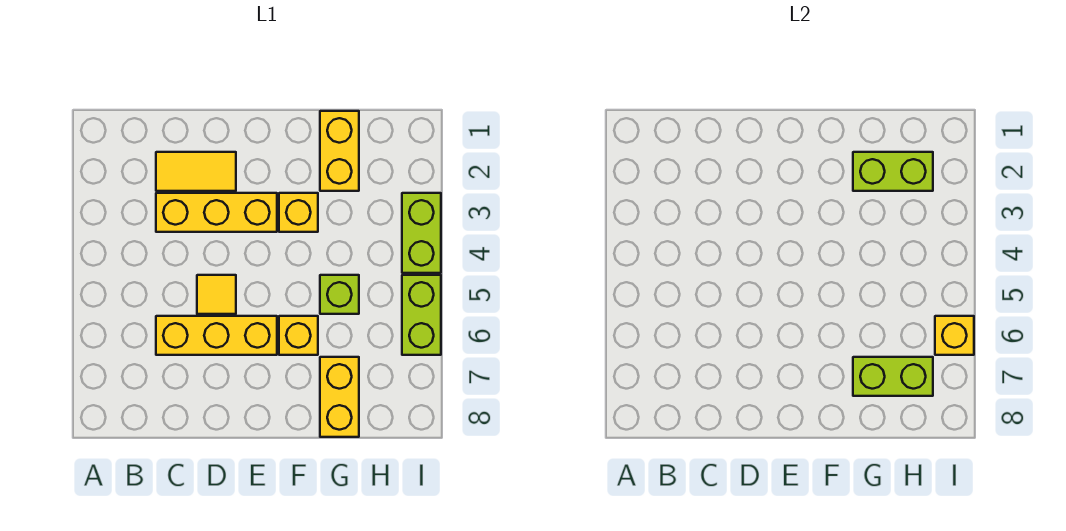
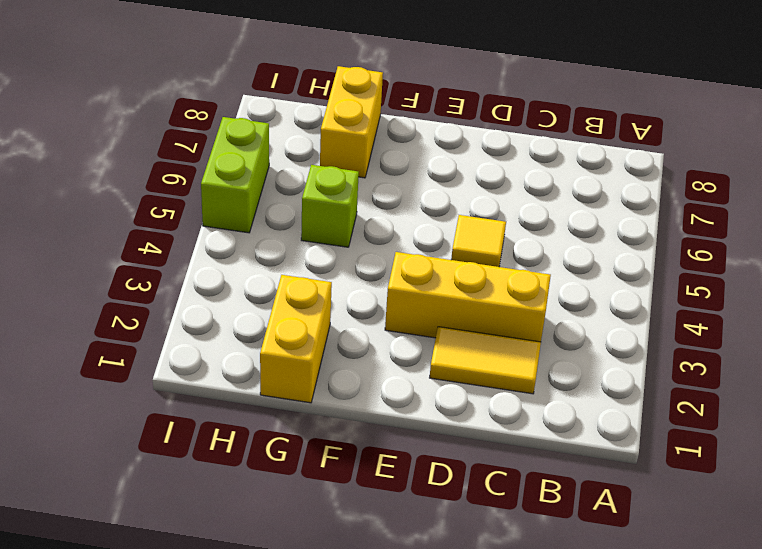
none -> yellow 1x3 brick [156,316,277,355]
none -> yellow 1x1 brick [279,193,318,232]
none -> yellow 1x1 brick [279,316,318,355]

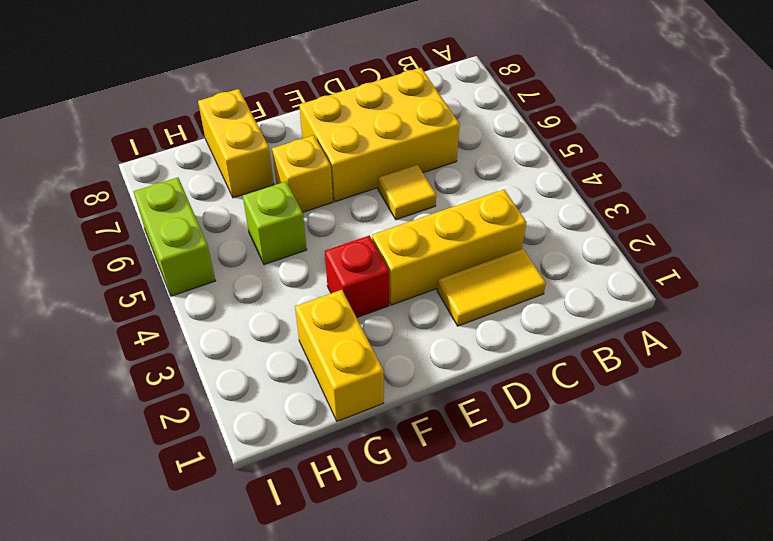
yellow 2x3 brick [299,68,460,202] -> yellow 1x3 brick [156,316,277,355]
red 1x1 brick [325,235,389,318] -> yellow 1x1 brick [279,193,318,232]
none -> lime 1x2 brick [402,193,441,273]
none -> lime 1x2 brick [853,152,933,191]
none -> lime 1x2 brick [853,357,933,396]

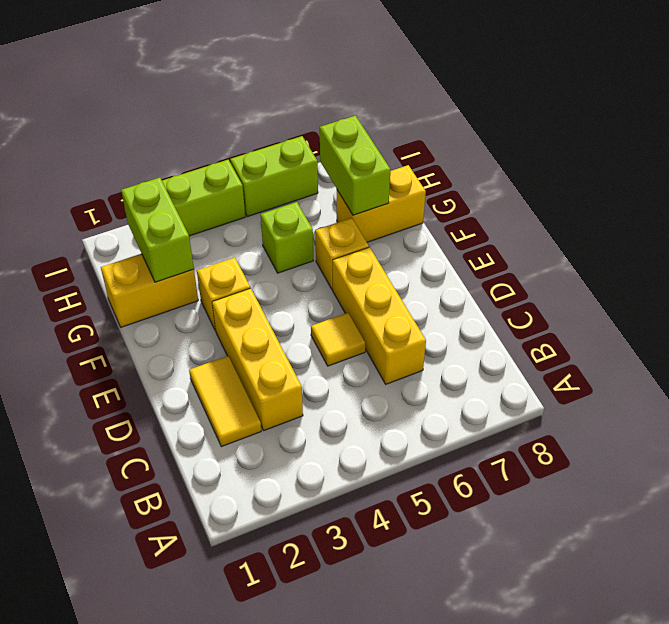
none -> yellow 1x1 brick [935,316,974,355]

